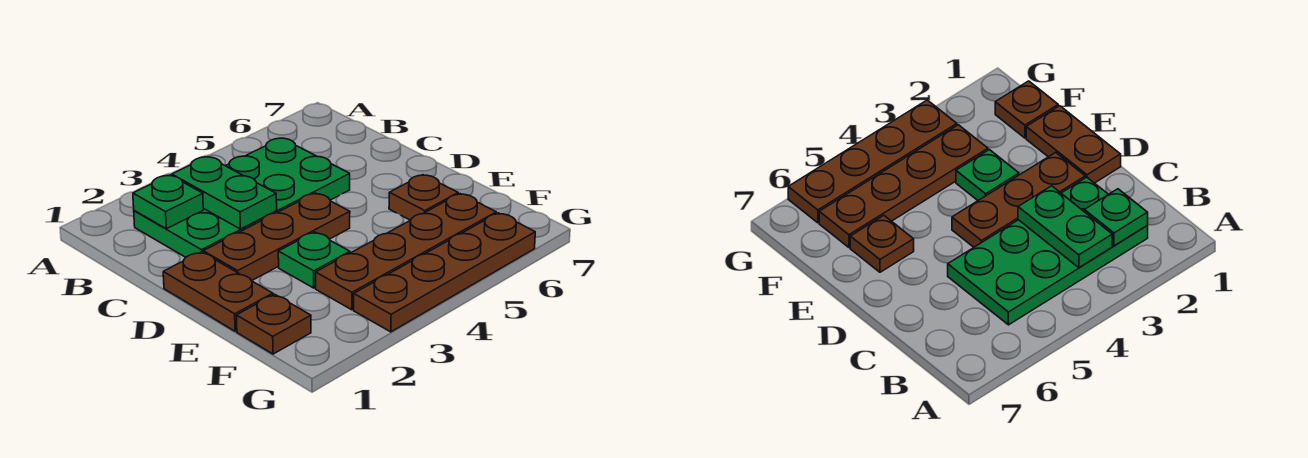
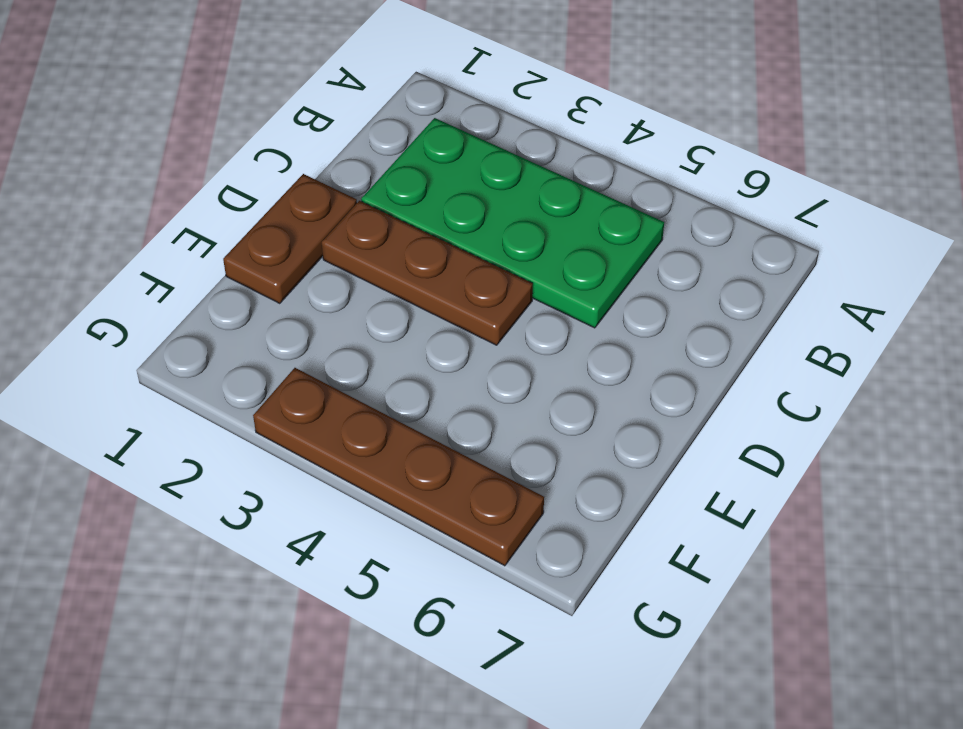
none -> green 1x1 plate [278,232,350,288]
none -> brown 1x1 plate [389,175,458,220]

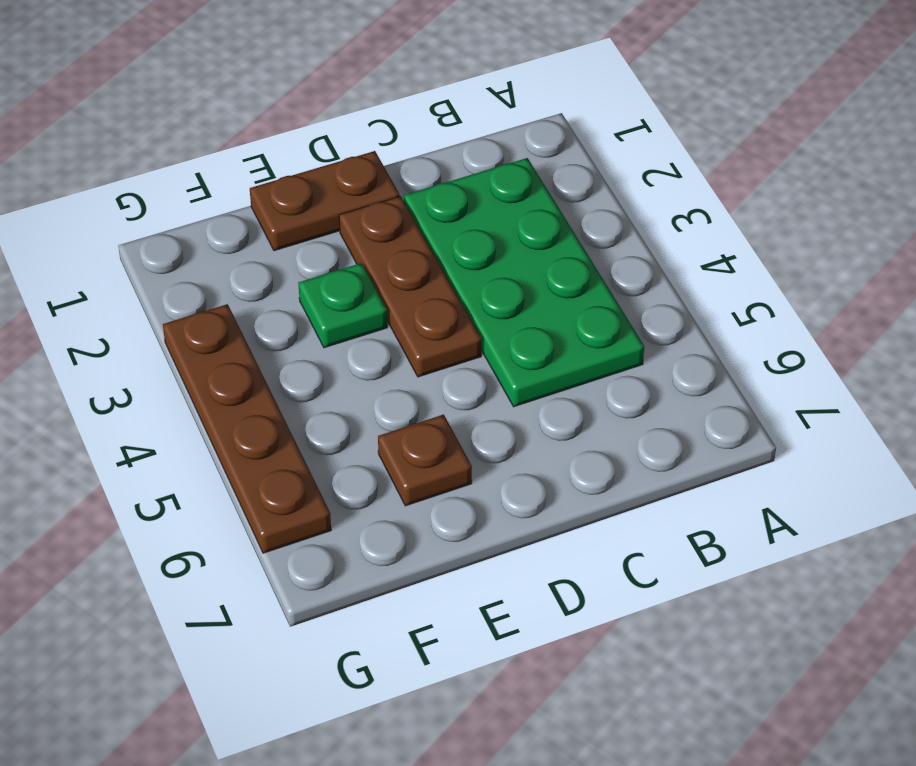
none -> brown 1x1 plate [236,294,311,354]
none -> brown 1x4 plate [316,194,496,310]

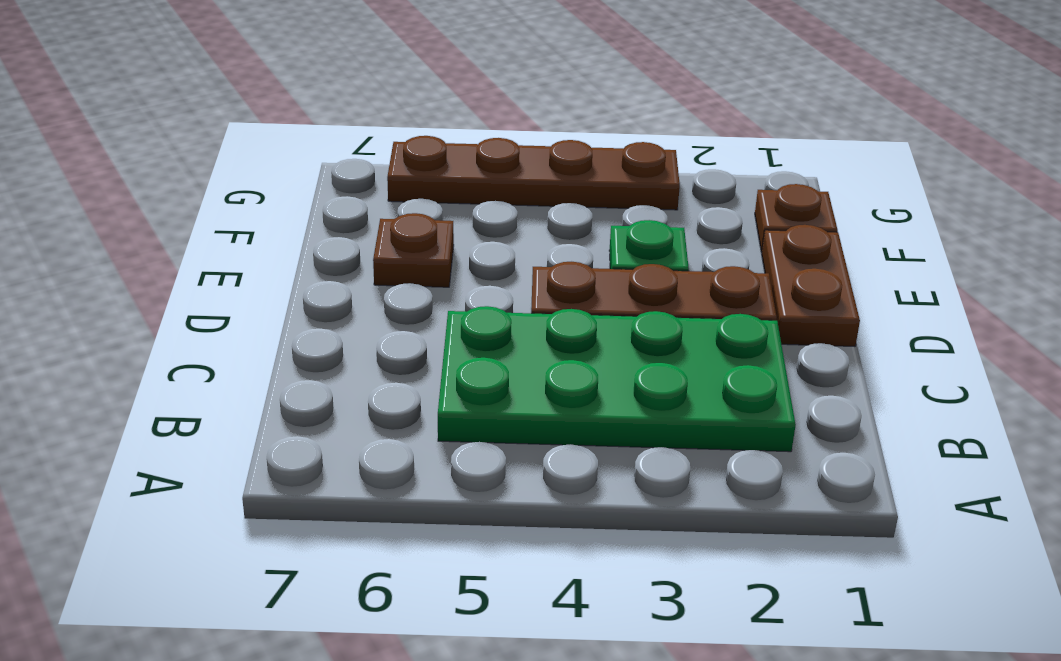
none -> brown 1x4 plate [316,194,496,310]
none -> green 1x1 plate [133,175,203,229]

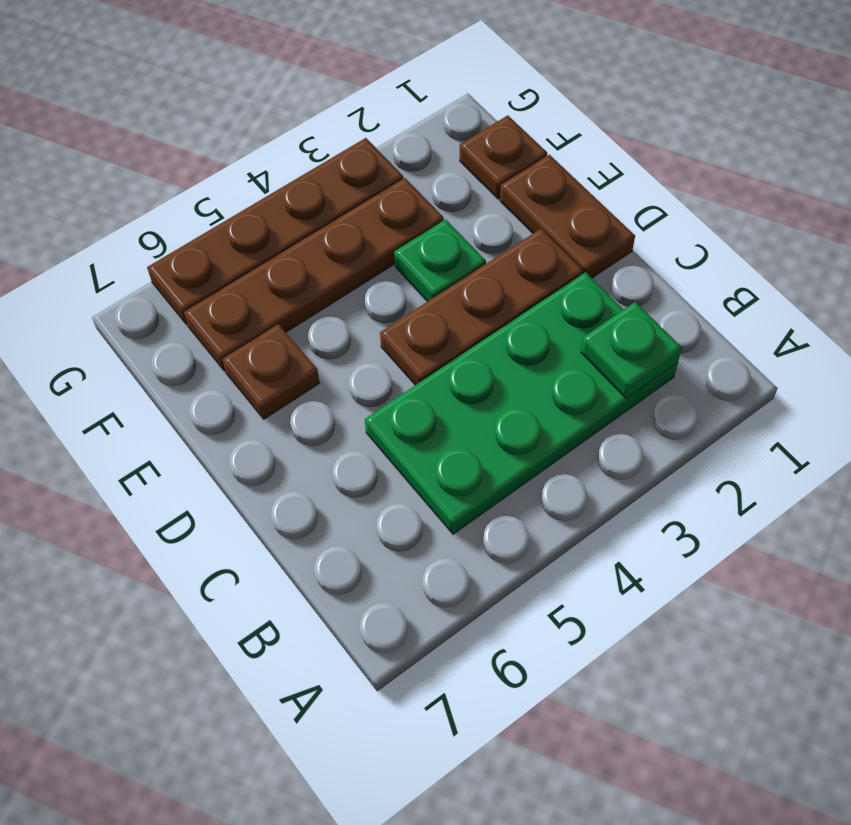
none -> green 1x2 plate [172,157,277,229]

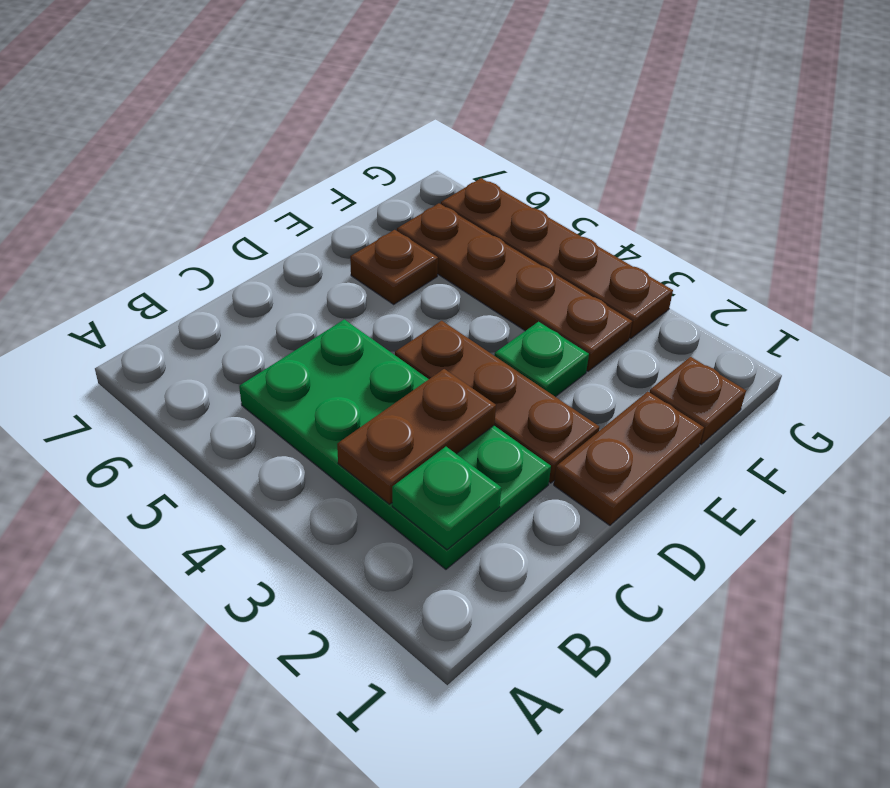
brown 1x2 plate [337,369,496,504] -> green 1x2 plate [172,157,277,229]

